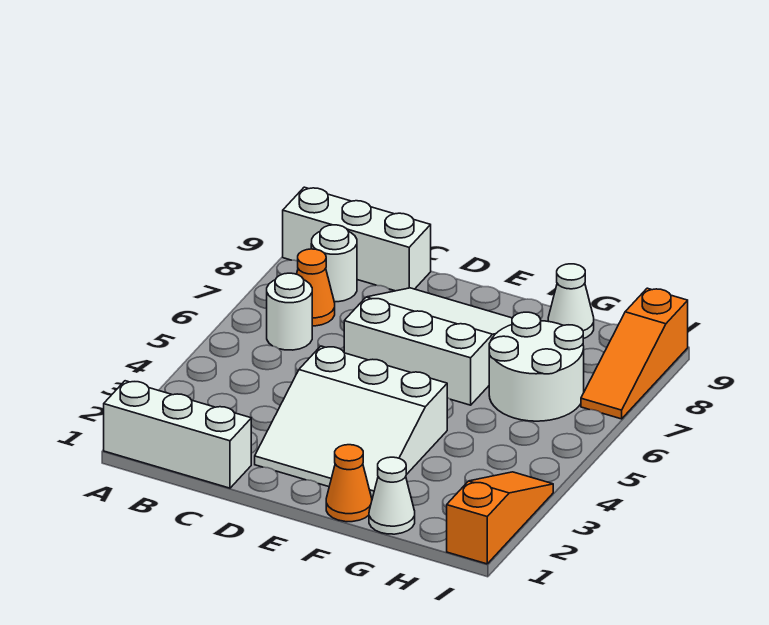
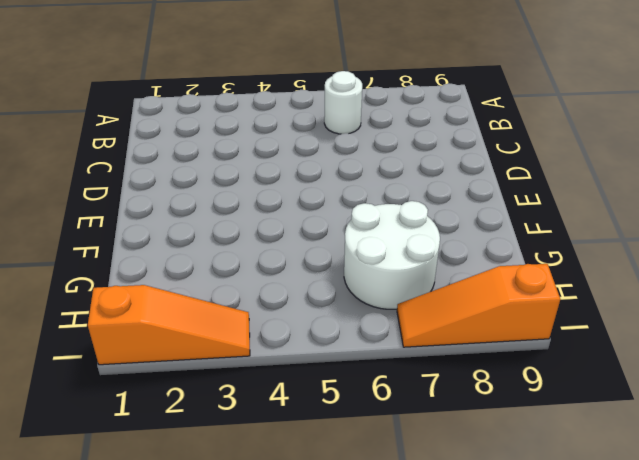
none -> white 1x3 brick [104,381,251,488]
none -> white 1x3 brick [283,187,431,291]
none -> orange 1x1 cone [297,249,335,326]

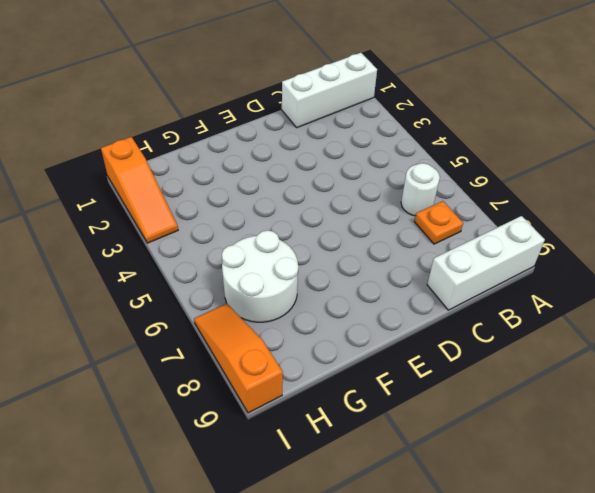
orange 1x1 plate [415,201,463,244] -> orange 1x1 cone [297,249,335,326]
none -> white 1x1 round brick [311,225,357,302]
none -> white 3x3 slope [255,346,447,498]
none -> white 3x3 slope [344,288,512,405]

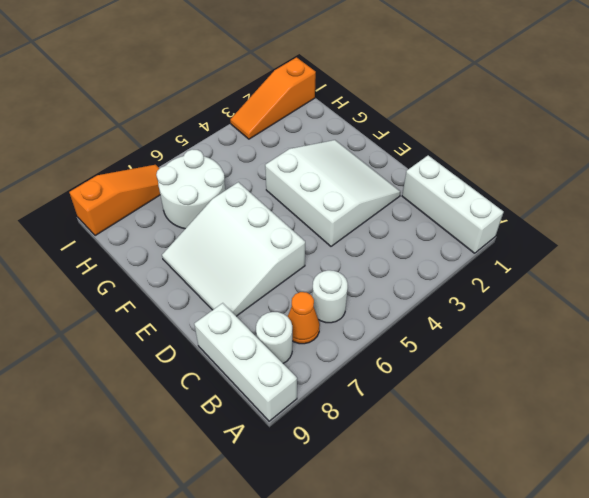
none -> orange 1x1 cone [326,445,372,522]
none -> white 1x1 cone [369,457,415,534]
none -> white 1x1 cone [548,264,594,339]

